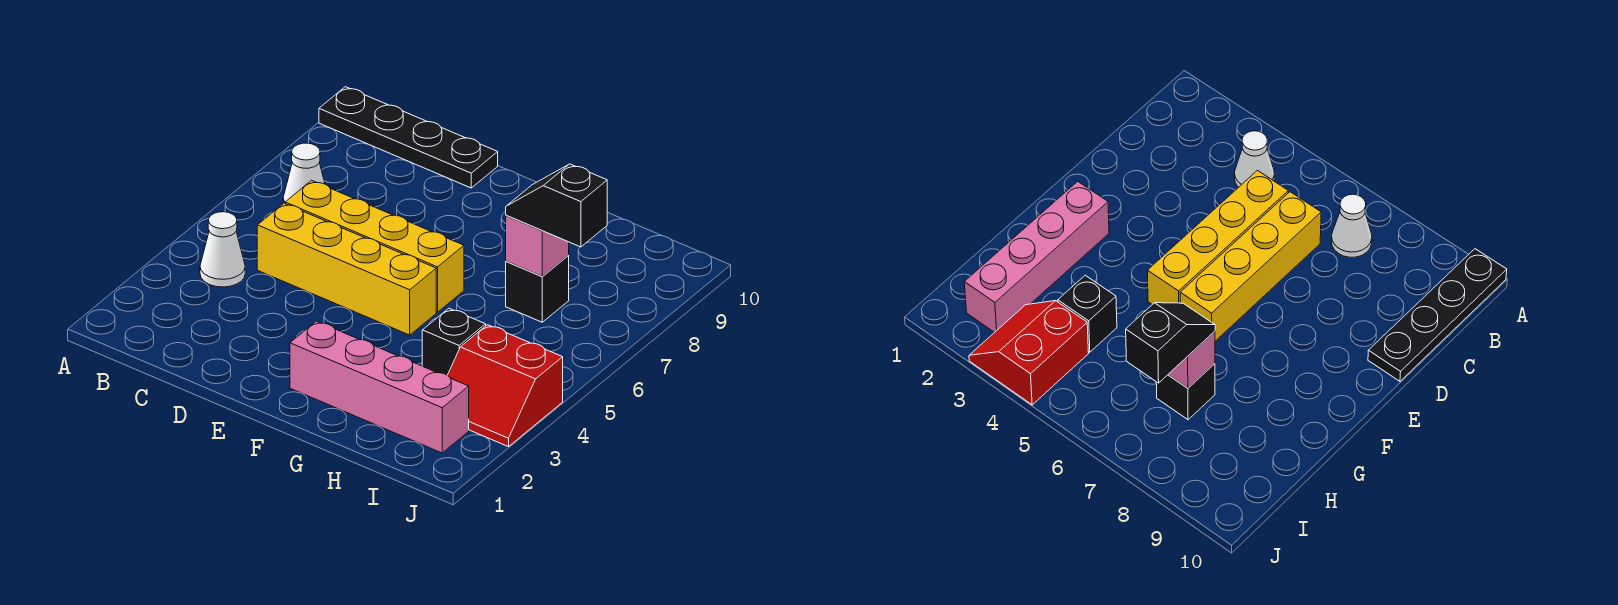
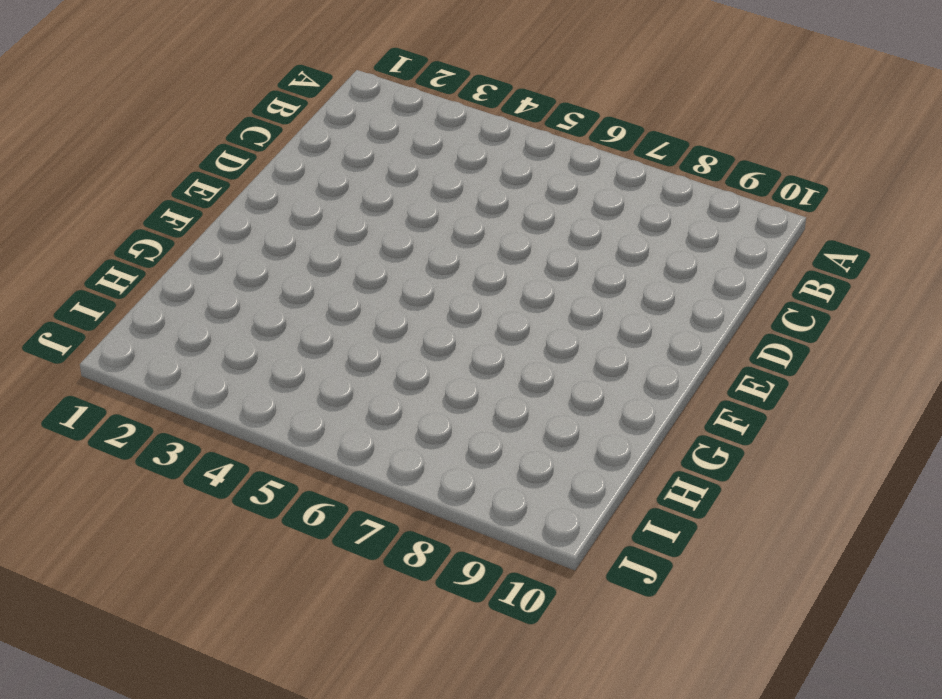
none -> black 1x4 plate [319,87,498,188]
none -> white 1x1 cone [200,212,245,287]

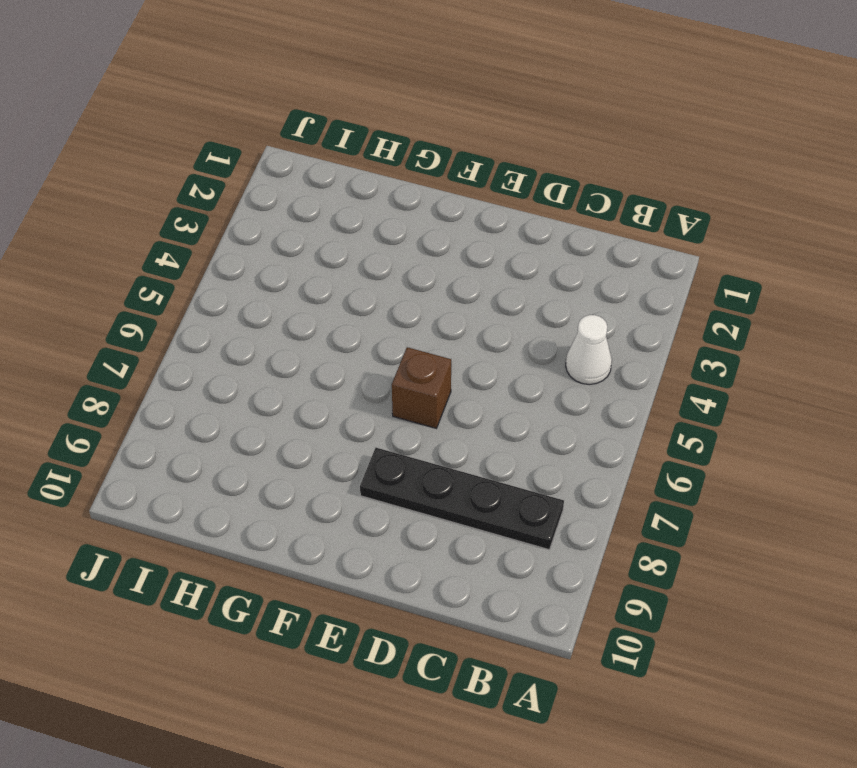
black 1x4 plate [360,448,564,550] -> black 1x4 plate moved to [319,87,498,188]
brown 1x1 brick [392,347,451,428] -> yellow 1x4 brick [285,180,464,312]
none -> white 1x1 cone [283,143,325,203]
none -> yellow 1x4 brick [257,203,436,335]

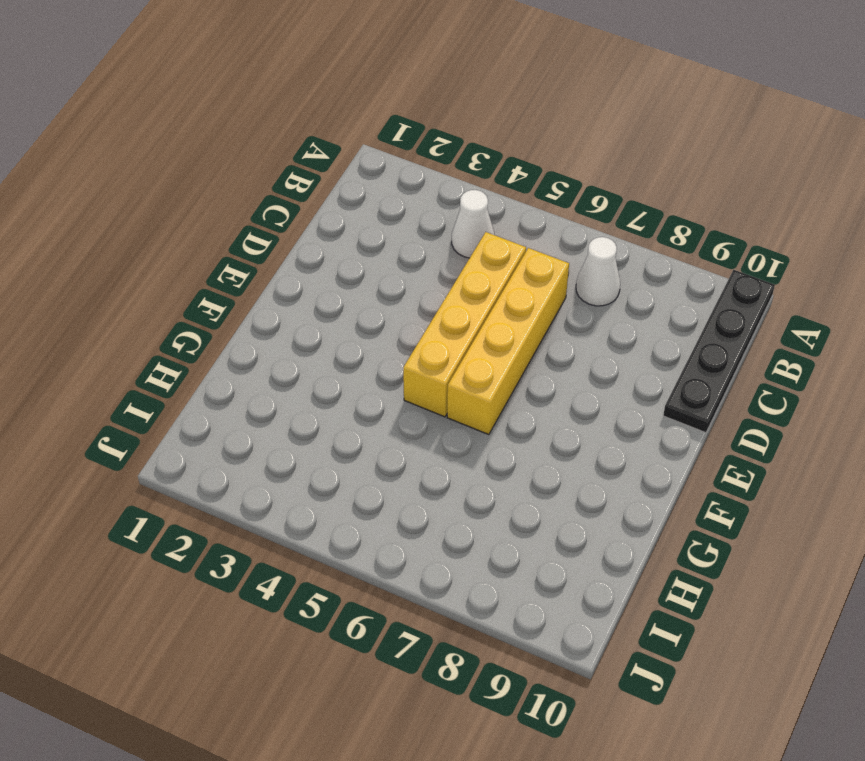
none -> pink 1x4 brick [290,321,469,453]
none -> black 1x1 brick [422,308,486,375]

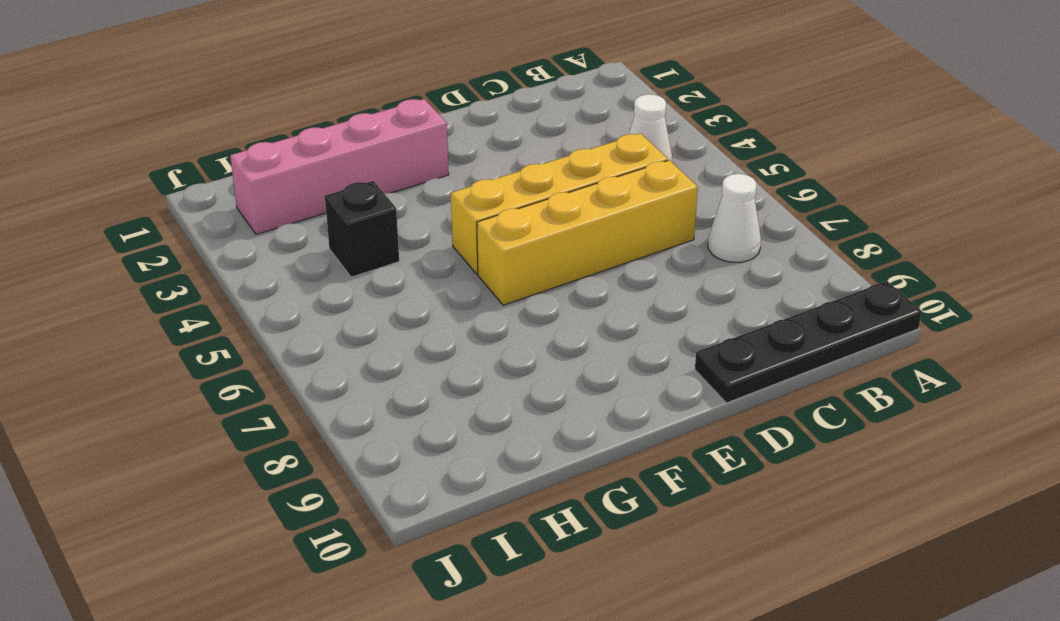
none -> black 1x1 brick [506,256,569,322]
none -> red 2x2 slope [448,325,563,447]

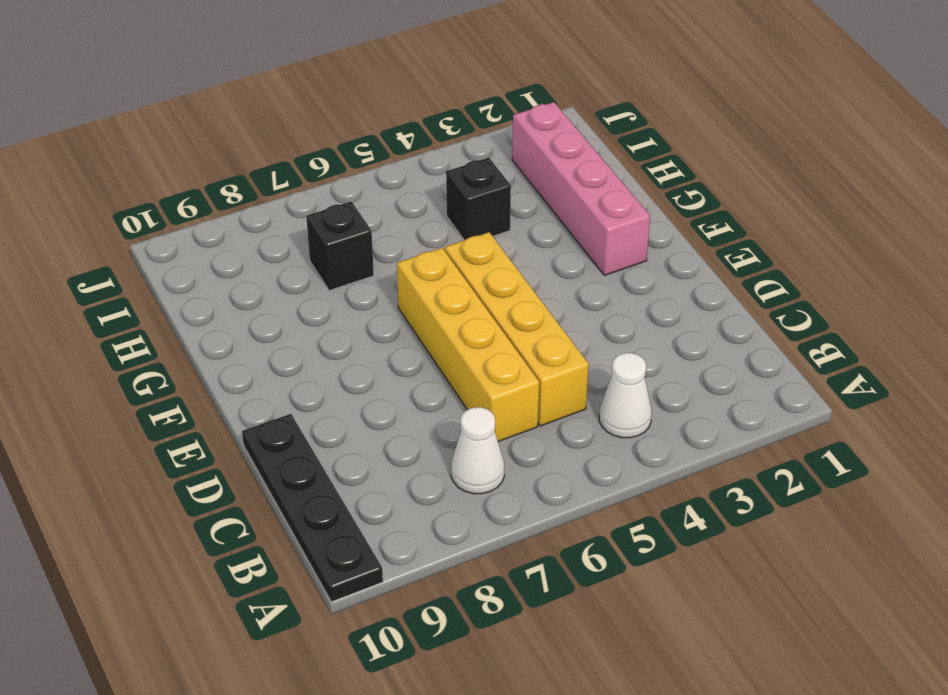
none -> red 2x2 slope [448,325,563,447]
none -> pink 1x1 brick [506,215,569,277]

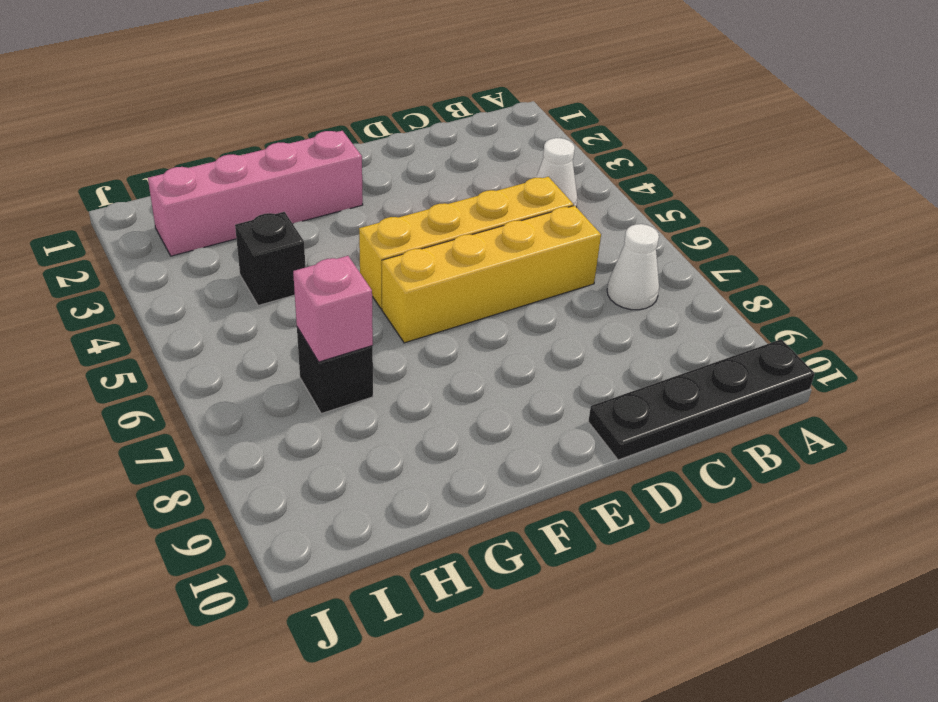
none -> red 2x2 slope [448,325,563,447]
none -> black 1x2 slope [506,164,607,247]

